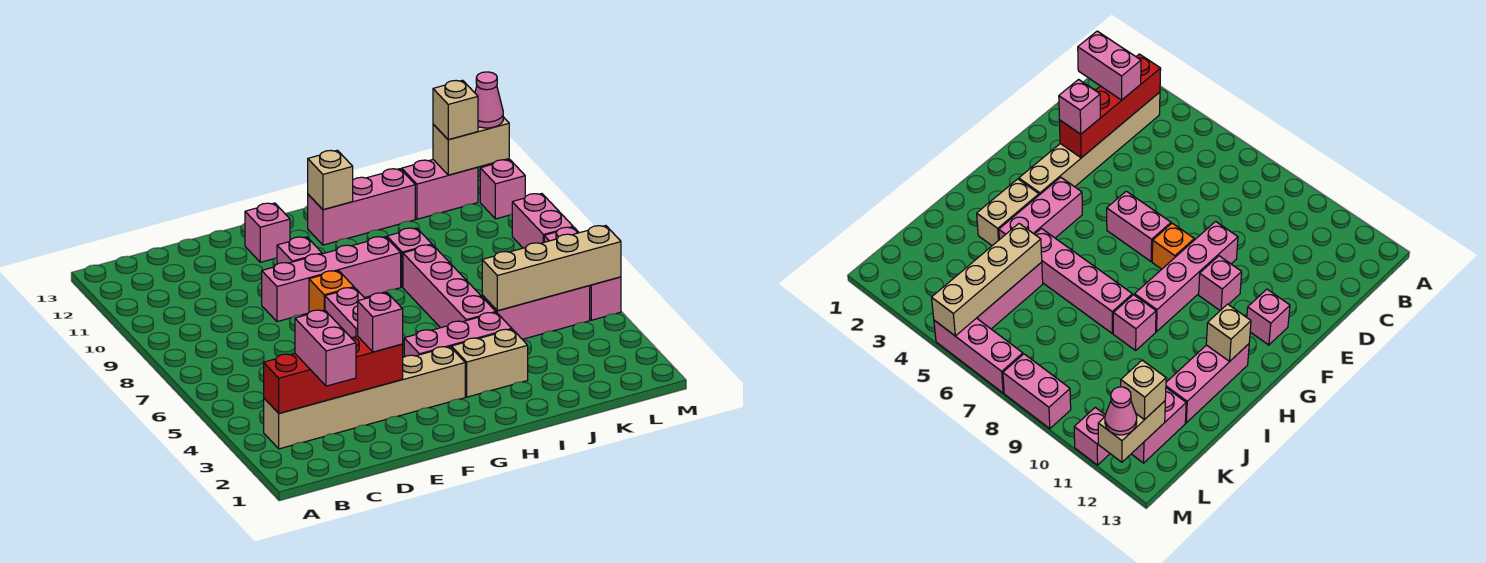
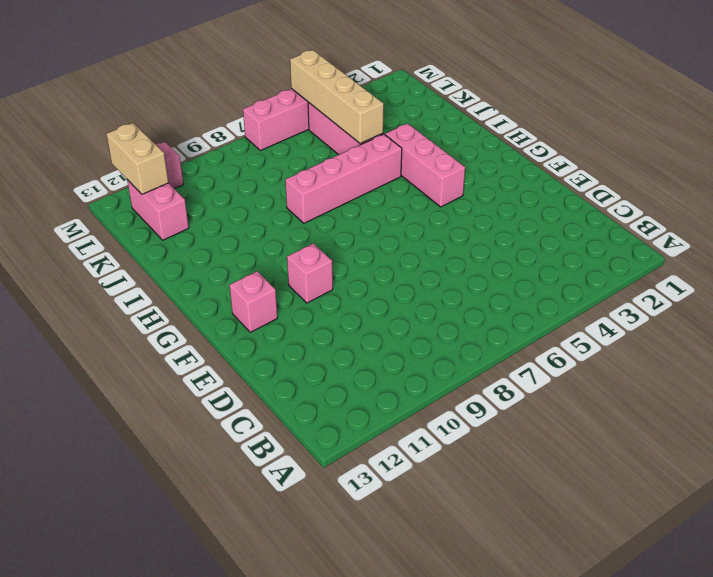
none -> tan 1x6 brick [264,347,465,449]
none -> pink 1x4 brick [262,237,401,322]
none -> pink 1x2 brick [325,288,365,338]

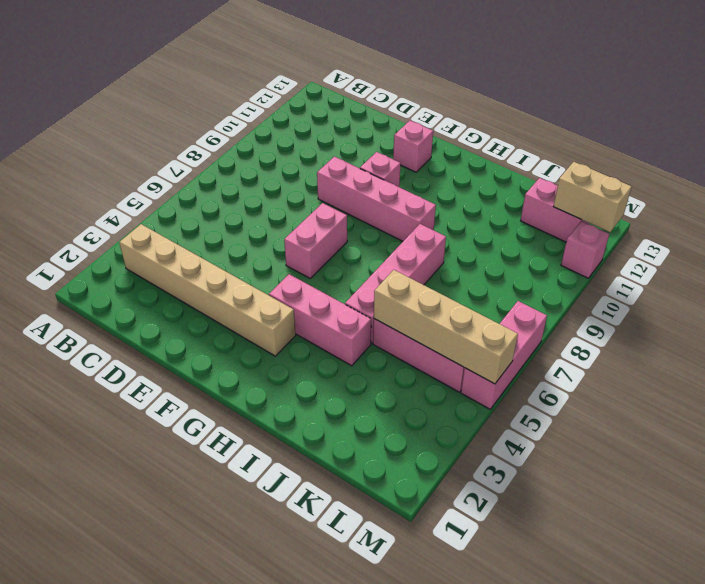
none -> orange 1x1 brick [309,271,354,312]
none -> tan 1x2 brick [451,329,528,397]
none -> pink 1x3 brick [308,169,415,245]

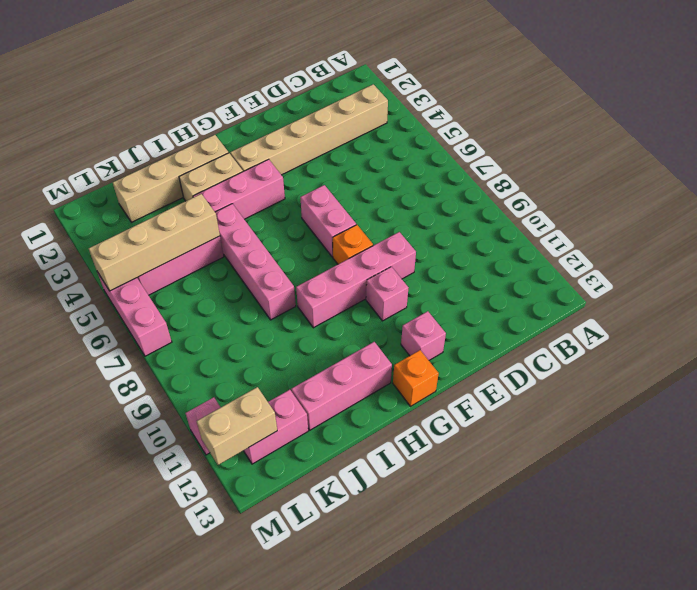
orange 1x1 brick [393,350,439,406] -> none
tan 1x4 brick [113,135,229,222] -> none
none -> pink 1x1 brick [387,228,432,287]
none -> pink 1x2 brick [512,194,573,248]
none -> red 1x4 brick [264,336,403,413]

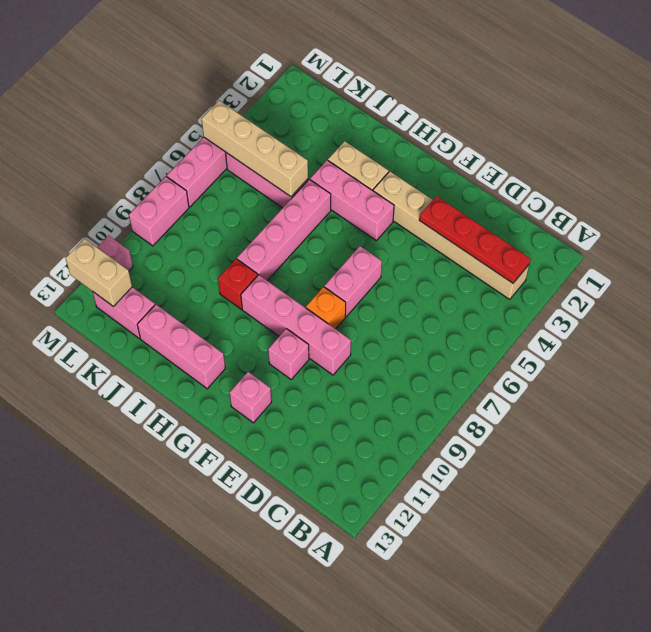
red 1x4 plate [419,196,531,283] -> red 1x4 brick [264,336,403,413]
red 1x1 brick [218,259,258,309] -> pink 1x1 brick [387,228,432,287]
none -> tan 1x1 brick [308,150,353,210]
none -> pink 1x2 brick [295,310,356,386]
none -> pink 1x1 brick [358,293,403,352]

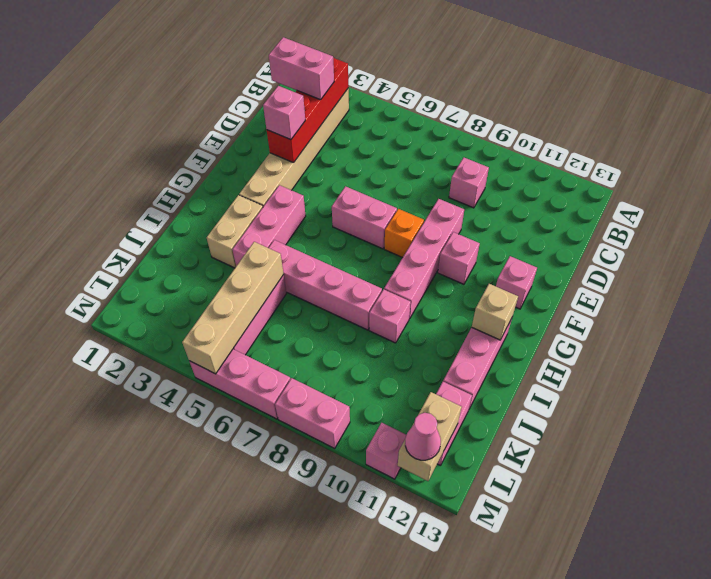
pink 1x1 brick [449,158,489,208] -> none
none -> tan 1x1 brick [433,80,478,140]

